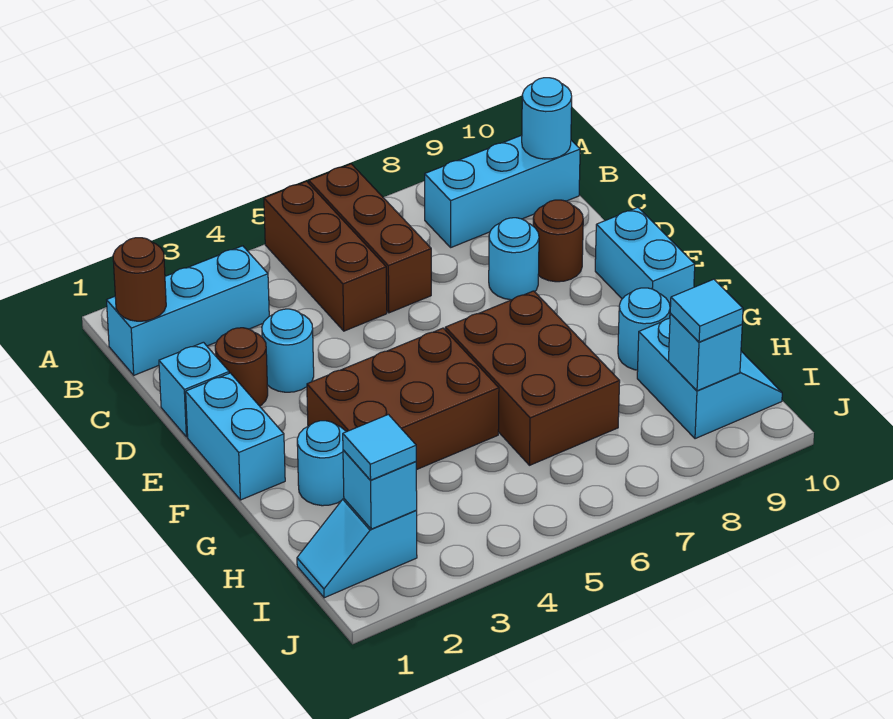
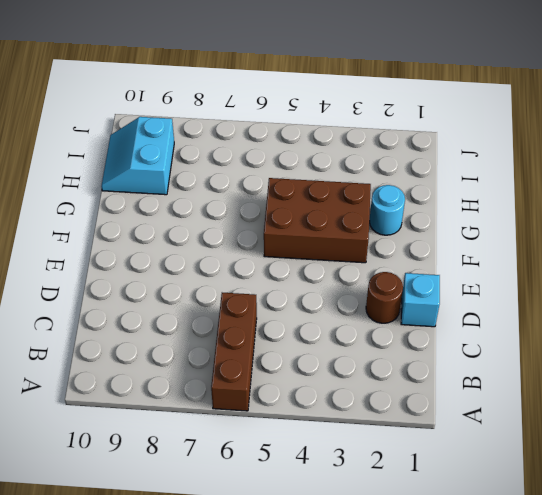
none -> brown 1x3 brick [264,181,387,331]
none -> cyan 1x3 brick [107,246,269,375]
none -> cyan 1x3 brick [425,135,580,247]

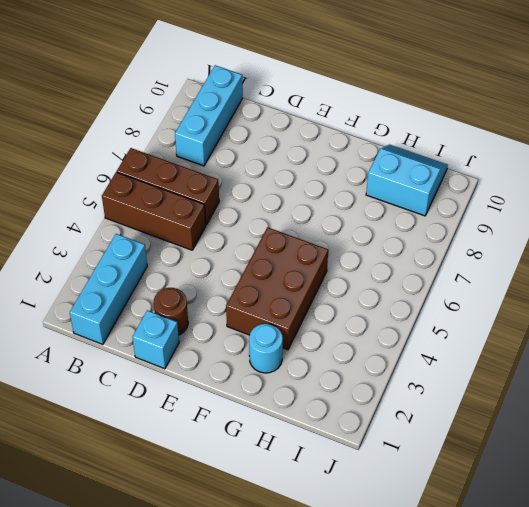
none -> cyan 1x1 round brick [262,309,314,392]
none -> cyan 1x1 round brick [489,218,539,300]
none -> brown 1x1 round brick [533,200,583,282]

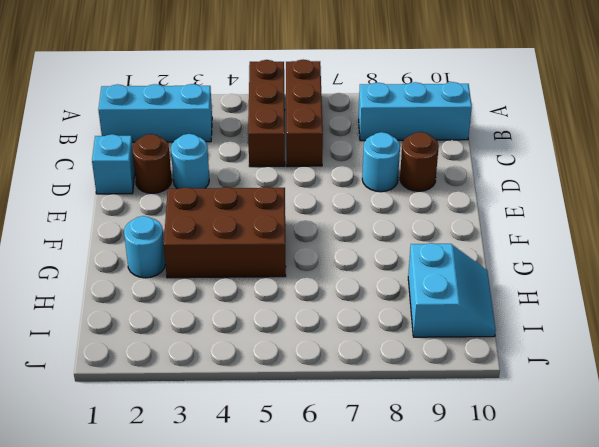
none -> cyan 1x2 brick [186,373,285,500]
none -> cyan 1x2 brick [595,208,695,314]
none -> brown 2x3 brick [445,291,620,465]

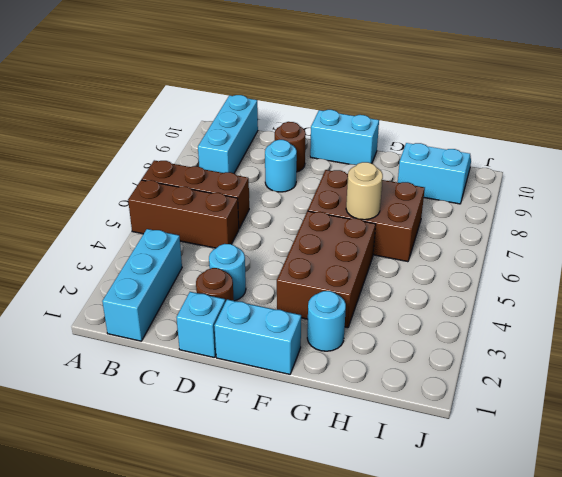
tan 1x1 round brick [346,162,383,220] -> none
none -> cyan 1x1 round brick [618,288,670,370]
none -> cyan 1x2 slope [297,499,417,598]
none -> brown 1x1 round brick [113,238,166,321]

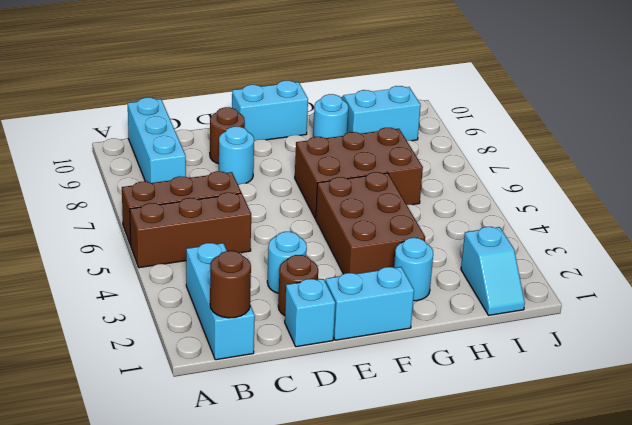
none -> cyan 1x1 round brick [522,78,572,159]
none -> cyan 1x1 brick [343,450,417,529]
none -> cyan 1x1 brick [668,314,742,391]

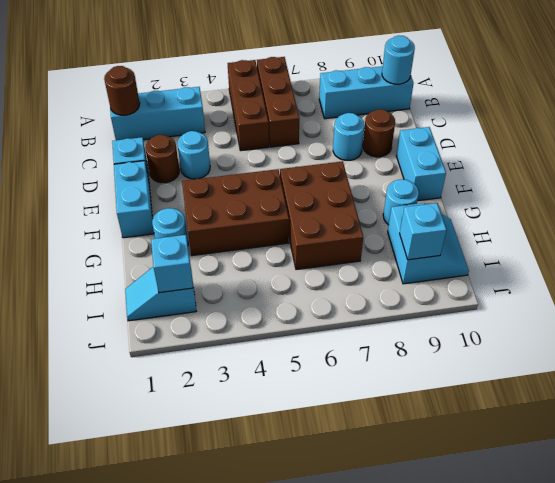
none -> cyan 1x1 tile [343,414,416,480]
none -> cyan 1x1 tile [670,279,743,342]

